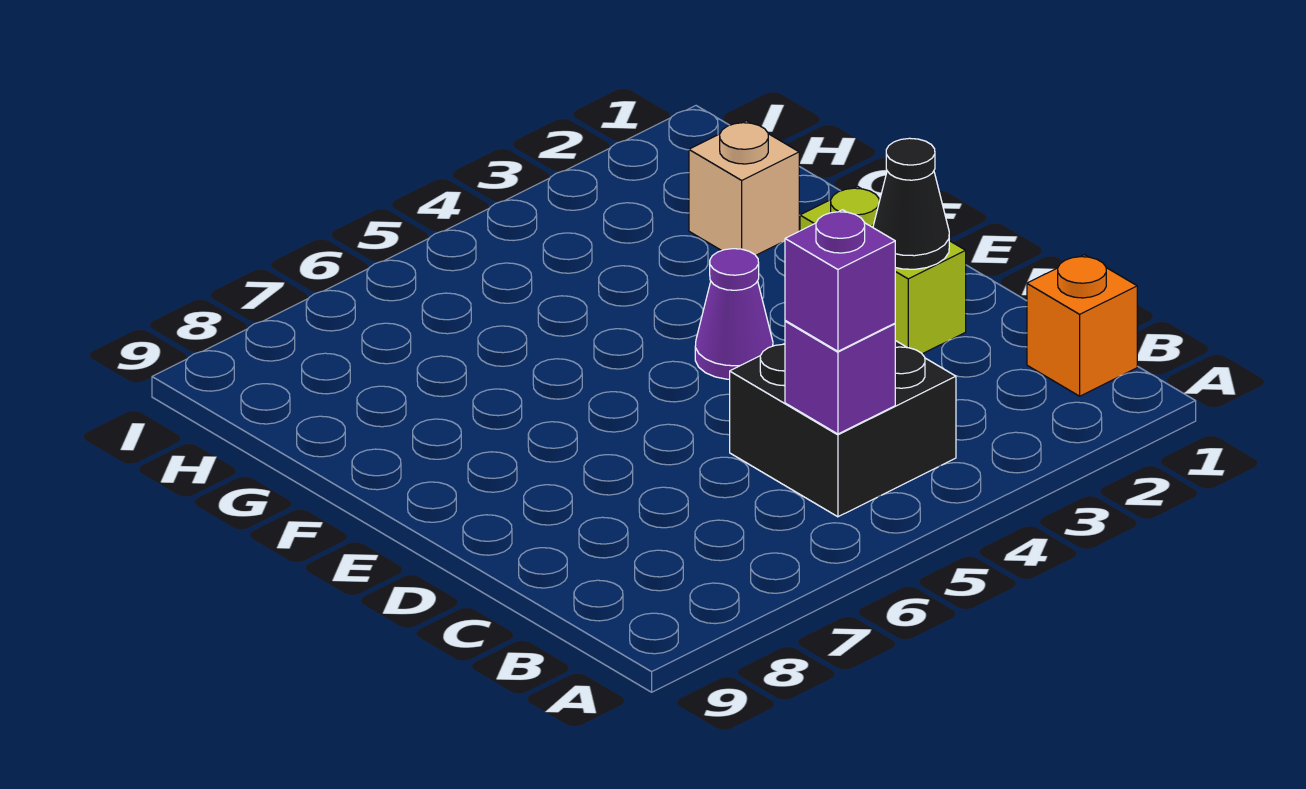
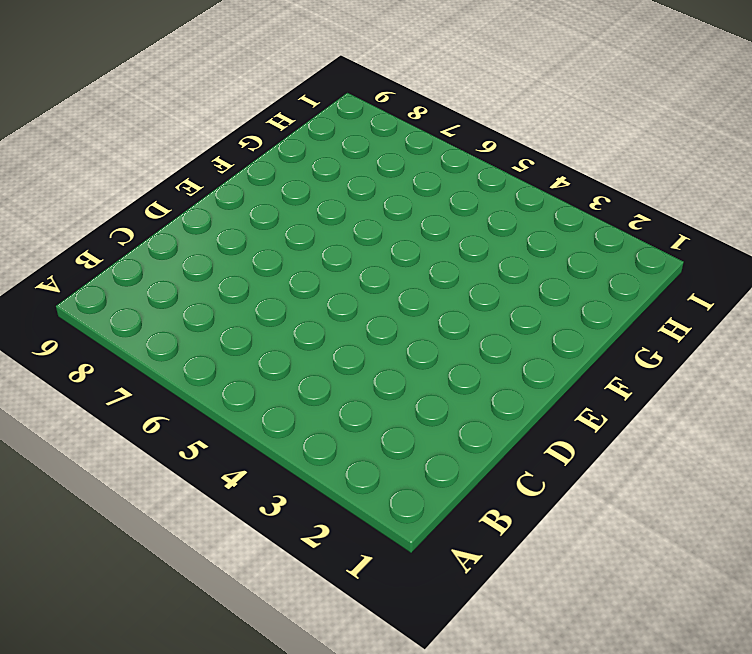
none -> orange 1x1 brick [1027,255,1137,396]
none -> black 2x2 brick [730,341,956,517]

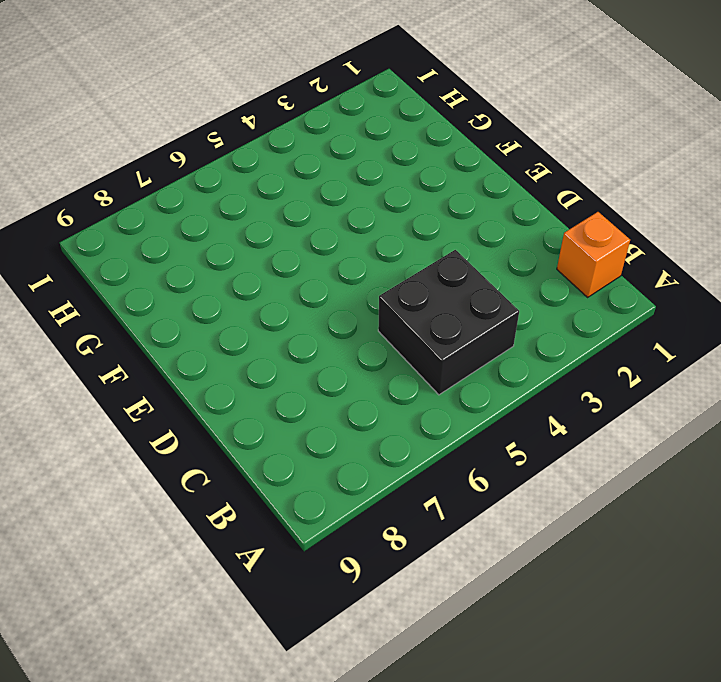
none -> lime 1x2 brick [800,186,966,354]
none -> purple 1x1 cone [695,249,773,379]

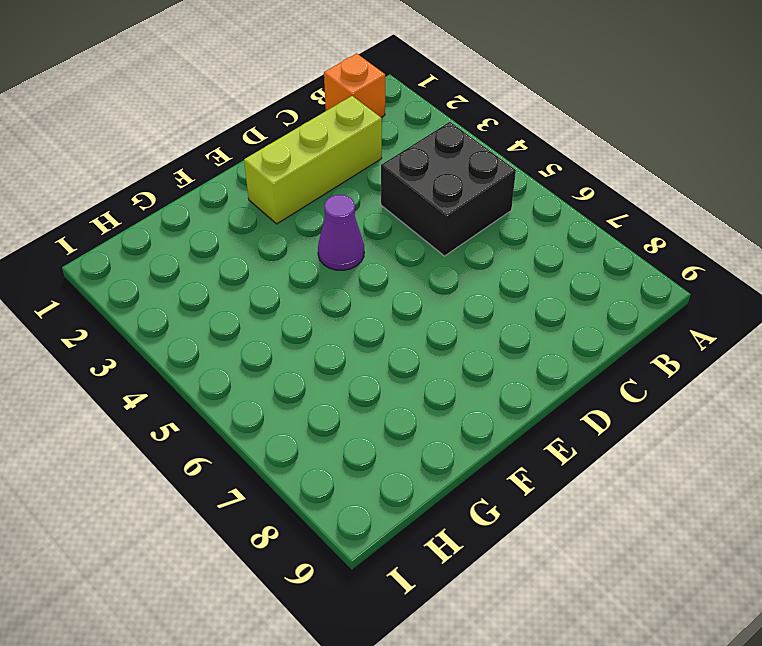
lime 1x3 brick [244,96,382,224] -> lime 1x2 brick [800,186,966,354]
none -> tan 1x1 brick [689,121,799,255]
none -> purple 1x1 brick [785,321,895,434]

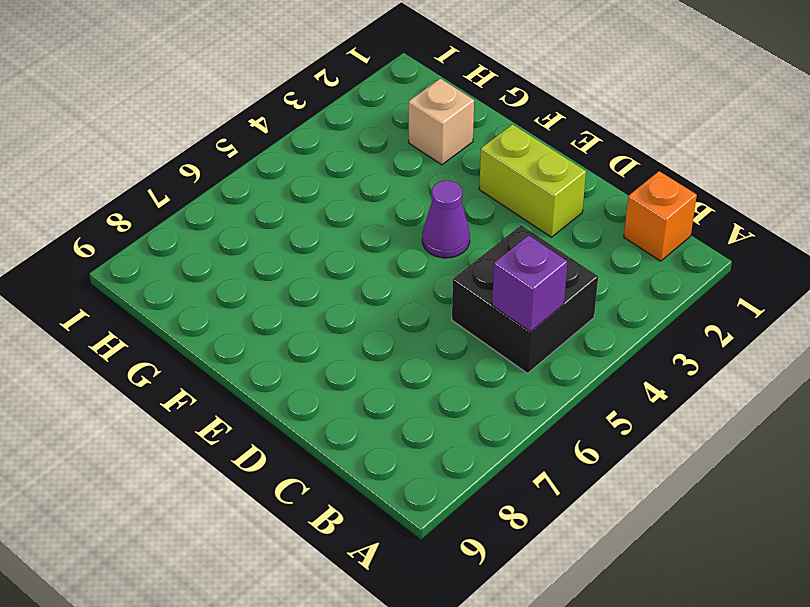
none -> black 1x1 cone [873,138,949,269]
none -> purple 1x1 brick [785,210,895,351]

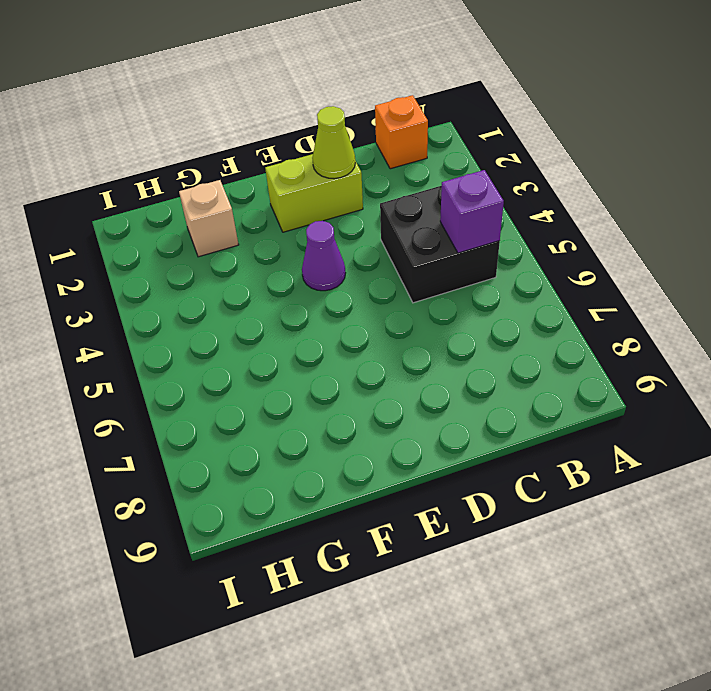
lime 1x1 cone [312,106,355,179] -> black 1x1 cone [873,138,949,269]
none -> purple 1x1 brick [785,210,895,351]

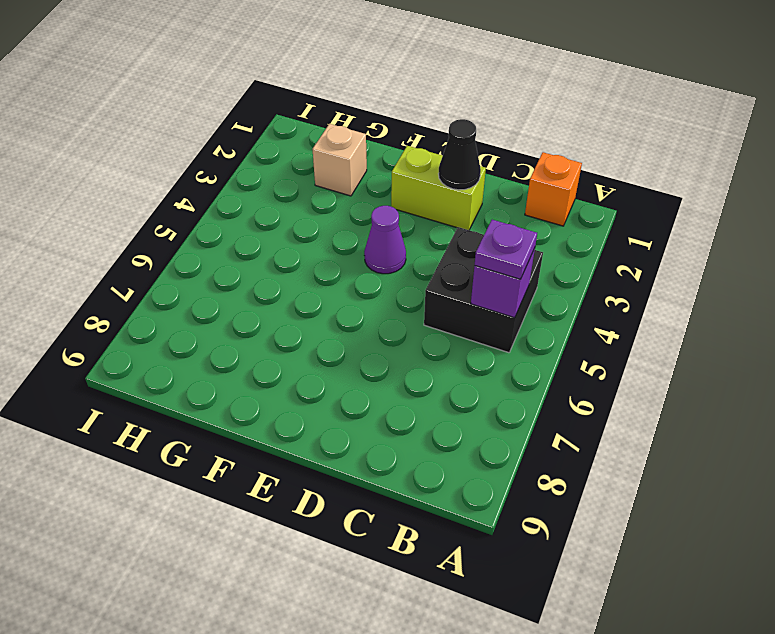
purple 1x1 plate [475,220,537,279] -> purple 1x1 brick [785,210,895,351]

